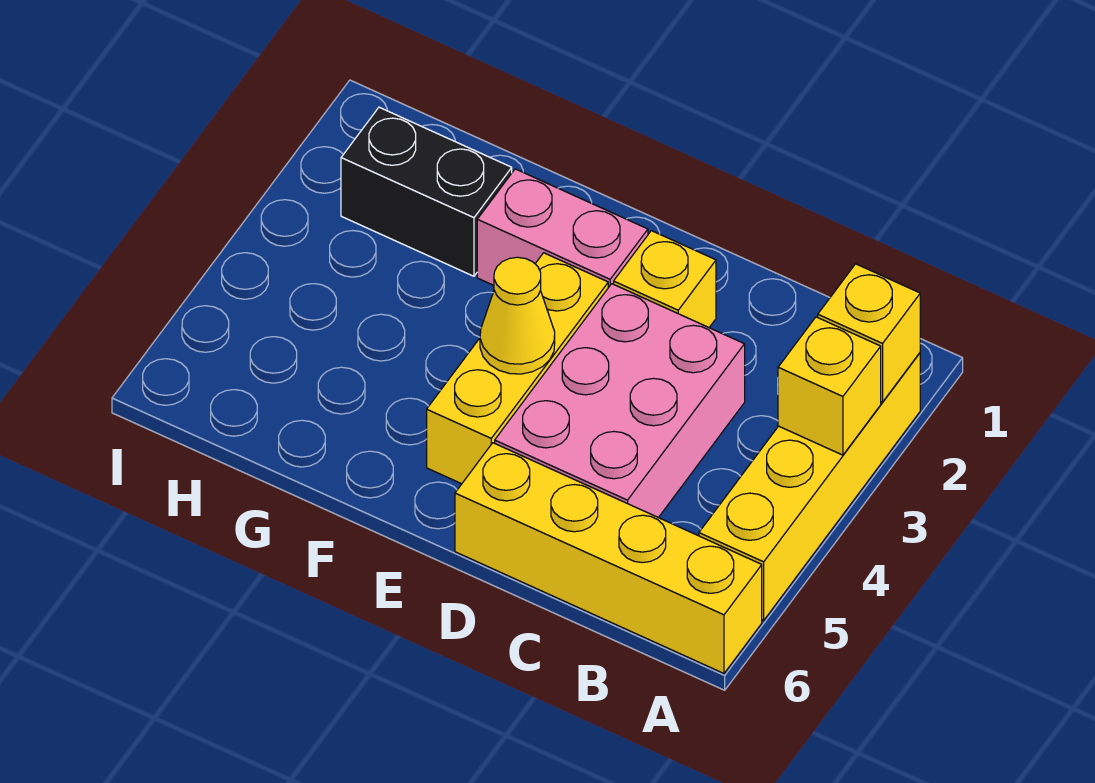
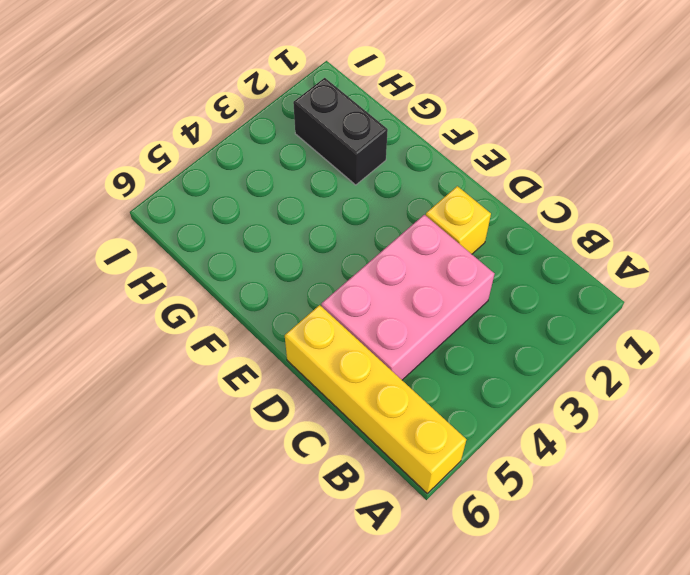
none -> yellow 1x4 brick [699,353,920,620]
none -> pink 1x2 brick [477,169,648,288]

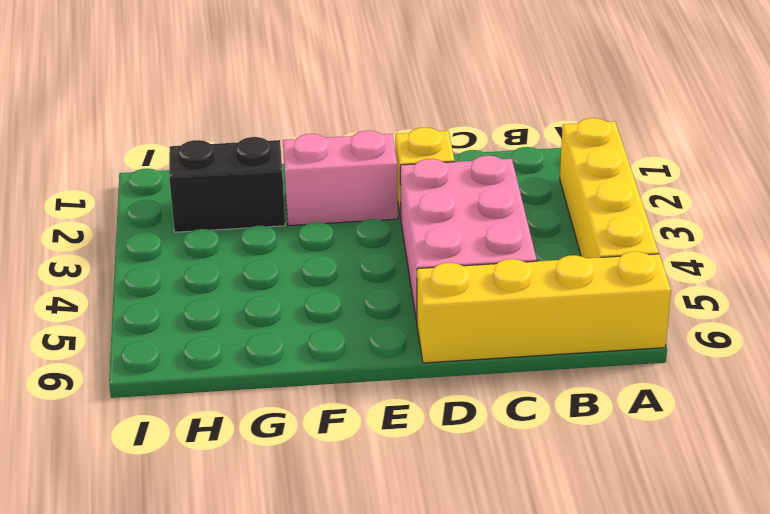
none -> yellow 1x3 brick [427,253,608,484]
none -> yellow 1x1 brick [818,264,920,402]

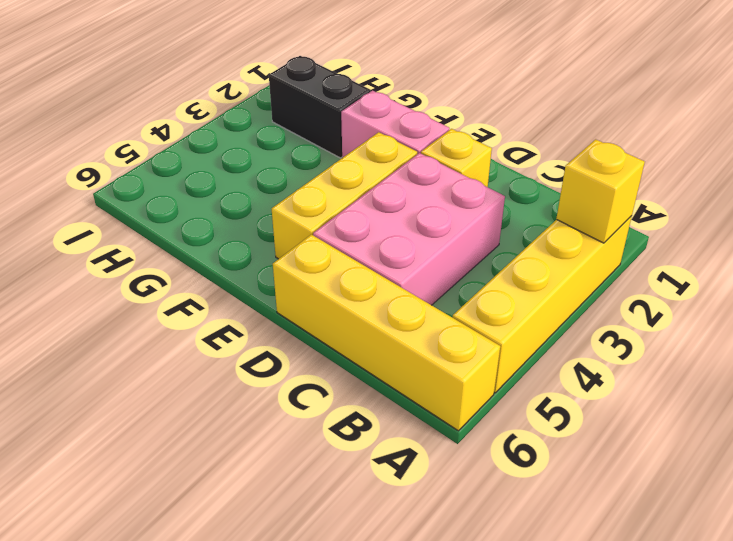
none -> yellow 1x1 brick [778,317,881,455]
none -> yellow 1x1 cone [480,257,555,374]

